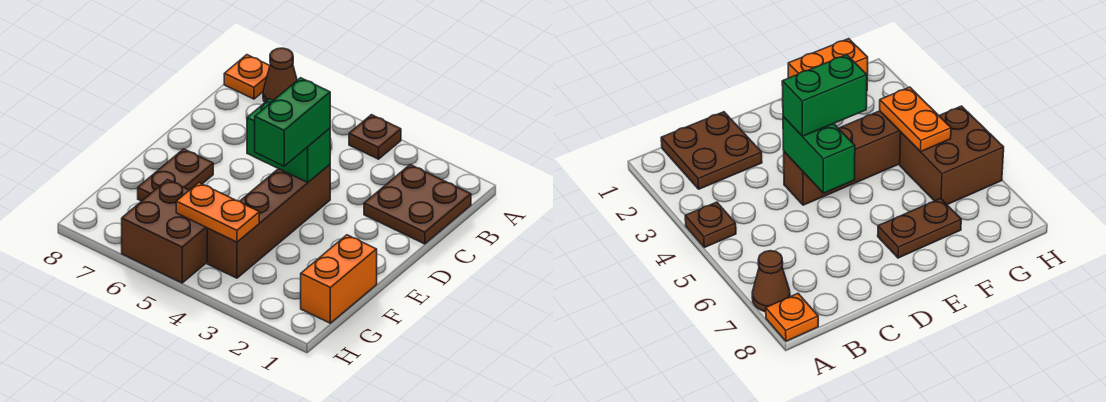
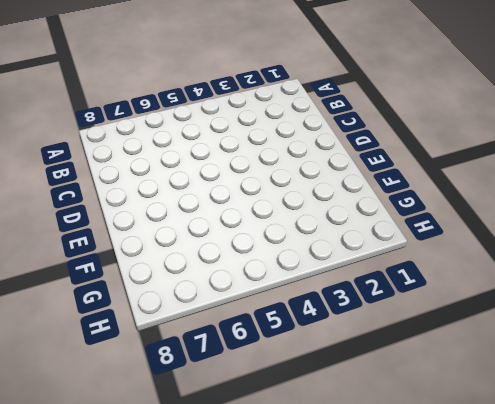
none -> brown 1x1 plate [349,115,401,159]
none -> brown 1x1 cone [263,48,297,102]

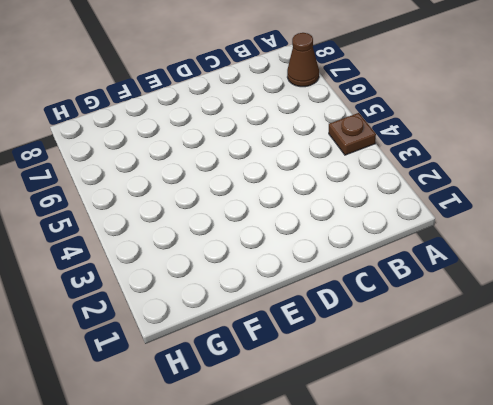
none -> orange 1x1 plate [224,55,270,99]
none -> brown 2x2 plate [364,165,471,244]

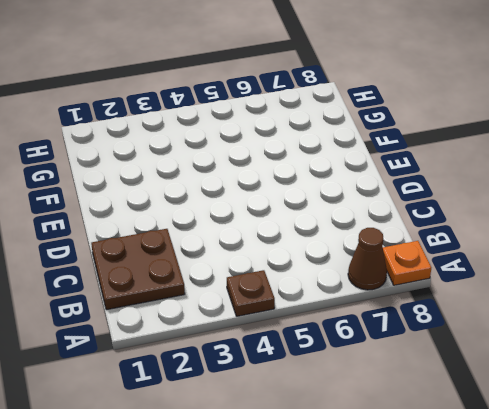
none -> brown 1x4 brick [207,165,330,278]
none -> brown 1x2 plate [138,149,213,201]

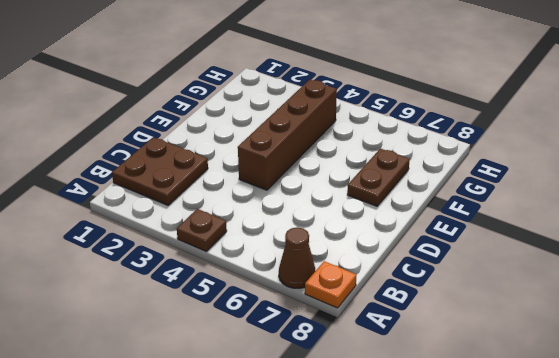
none -> orange 1x2 brick [301,235,377,323]
none -> brown 2x2 brick [122,180,208,283]

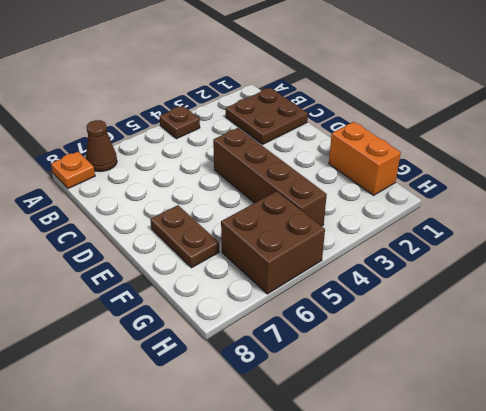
none -> green 1x2 brick [247,99,330,182]
none -> orange 1x2 plate [176,183,259,242]

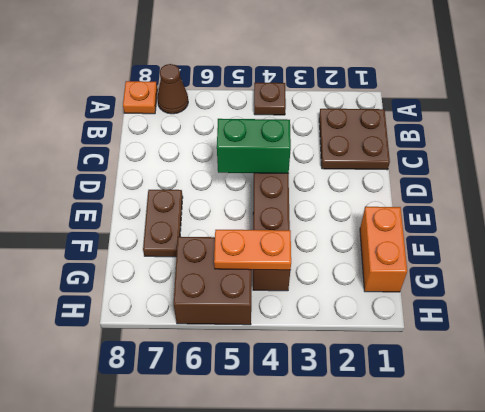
none -> green 1x2 brick [255,78,330,166]

